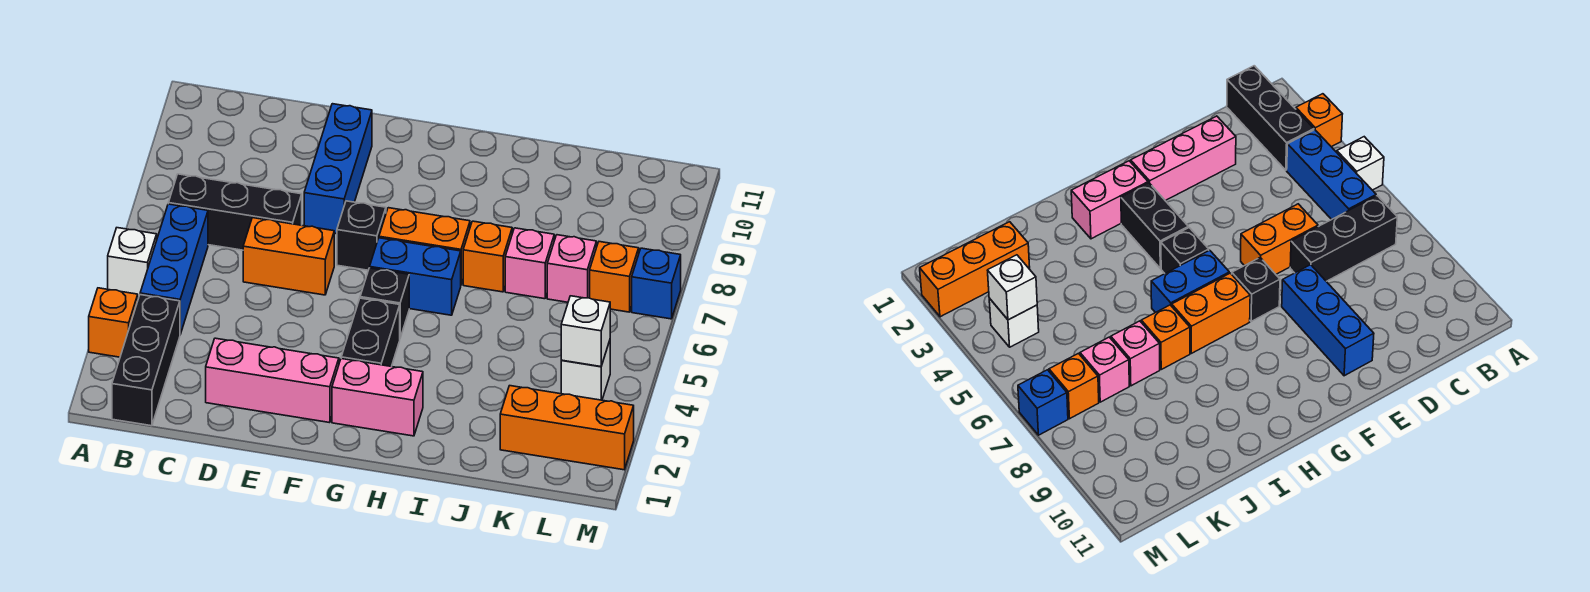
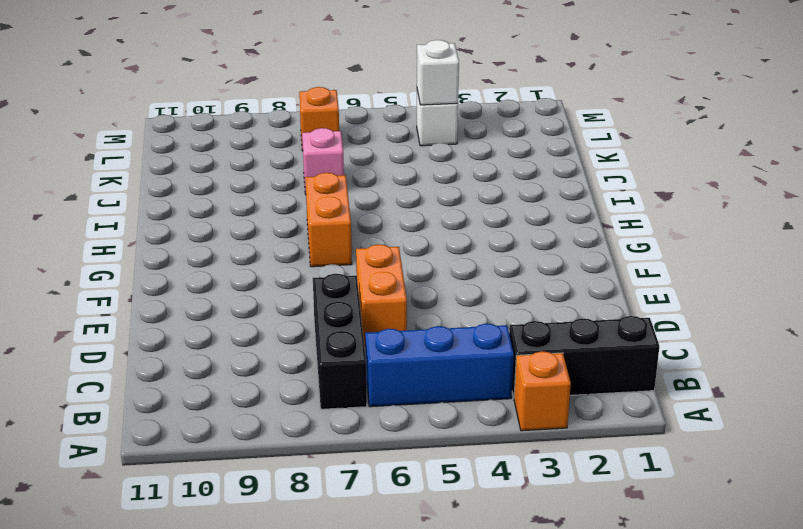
none -> white 1x1 brick [108,228,157,297]
none -> pink 1x3 brick [206,338,339,423]
none -> blue 1x3 brick [304,104,372,234]

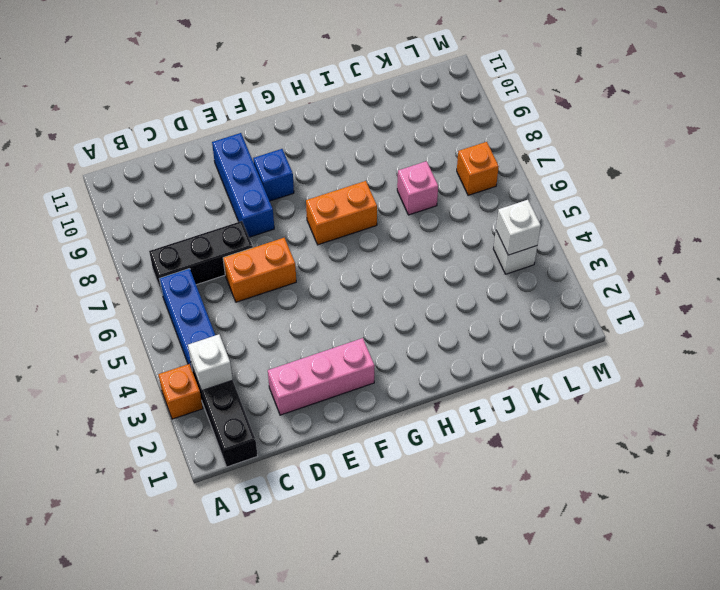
white 1x1 brick [188,334,233,391] -> white 1x1 brick moved to [108,228,157,297]
blue 1x1 brick [253,149,294,201] -> blue 1x1 brick moved to [632,248,681,319]
none -> black 1x1 brick [337,201,386,270]
none -> pink 1x2 brick [332,359,423,436]
none -> black 1x2 brick [341,298,400,367]

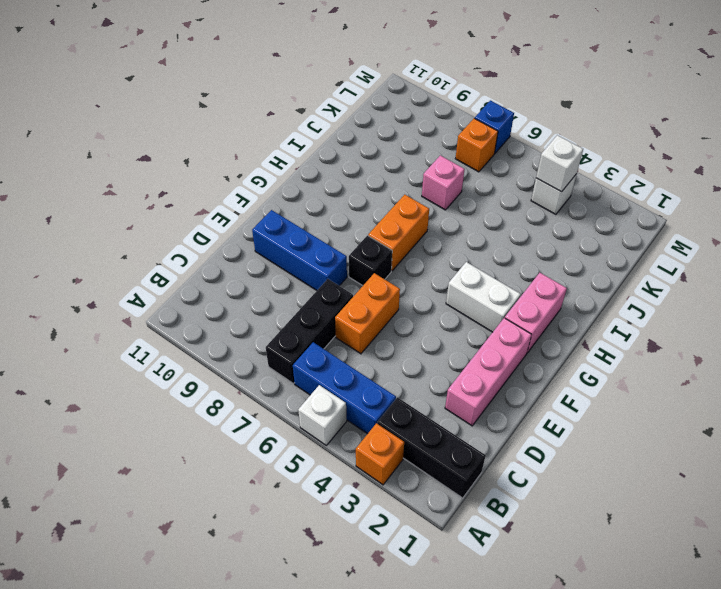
white 1x2 brick [446,262,521,332] -> black 1x2 brick [341,298,400,367]
none -> black 1x1 brick [360,268,409,338]
none -> blue 1x2 brick [370,238,461,315]
none -> orange 1x1 brick [463,221,512,292]

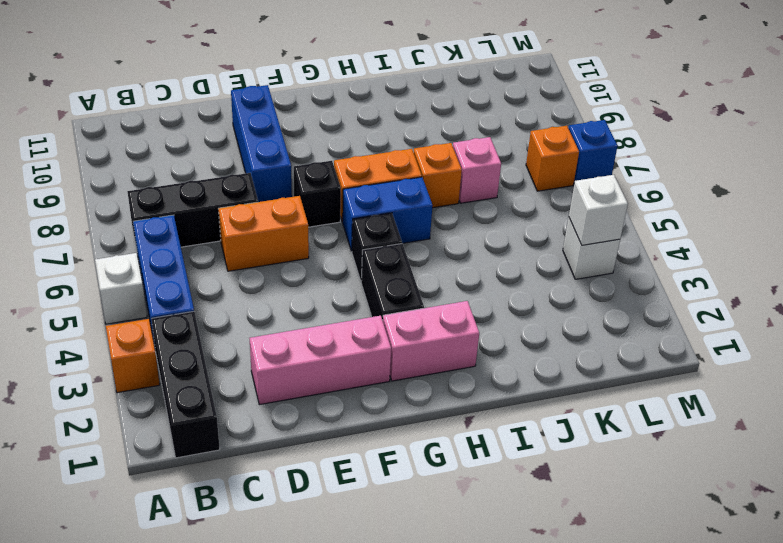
none -> orange 1x3 brick [500,386,634,470]
none -> pink 1x1 brick [547,235,596,302]

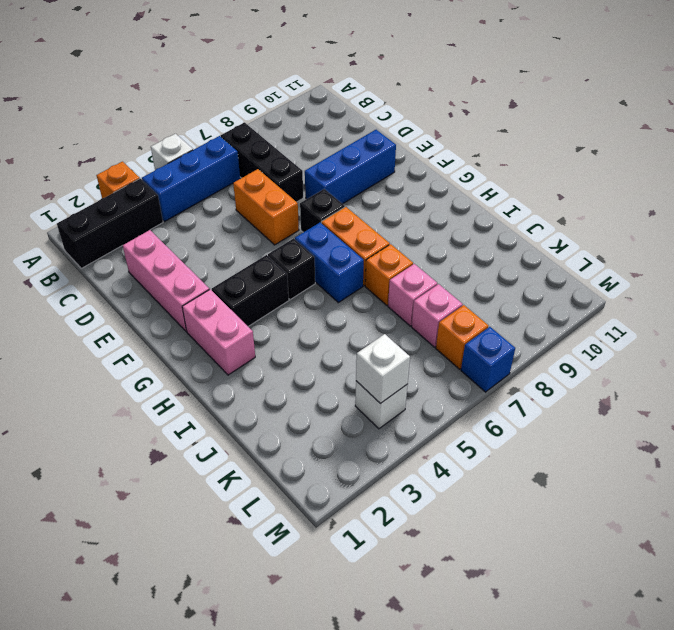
none -> orange 1x3 brick [500,386,634,470]

